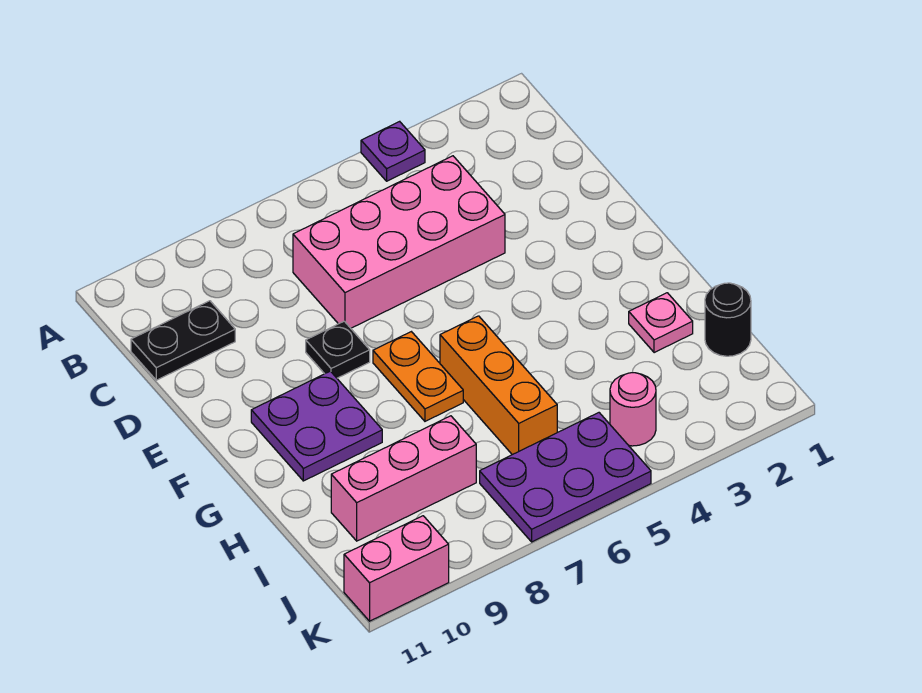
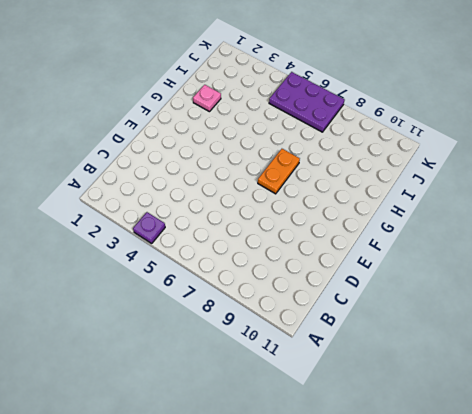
none -> pink 2x4 brick [293,156,505,328]
none -> black 1x2 plate [131,301,235,380]
none -> black 1x1 plate [306,321,370,378]

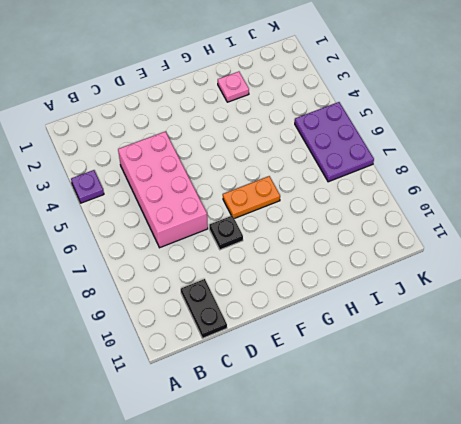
none -> purple 2x2 plate [251,371,382,481]
none -> orange 1x3 brick [440,316,557,455]
none -> black 1x1 round brick [705,283,751,356]

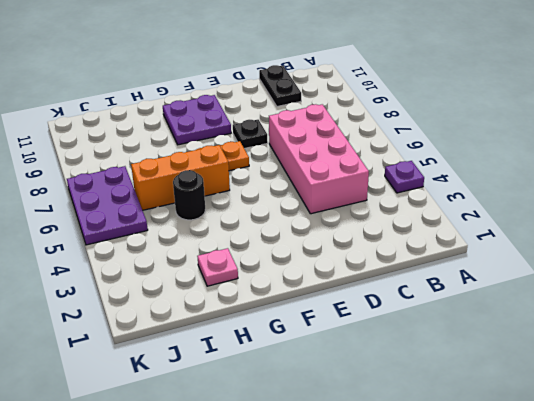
black 1x1 round brick [173,170,205,220] -> black 1x1 round brick moved to [705,283,751,356]
none -> pink 1x3 brick [331,416,476,541]
none -> pink 1x1 round brick [610,373,656,446]
none -> pink 1x2 brick [344,516,449,621]

